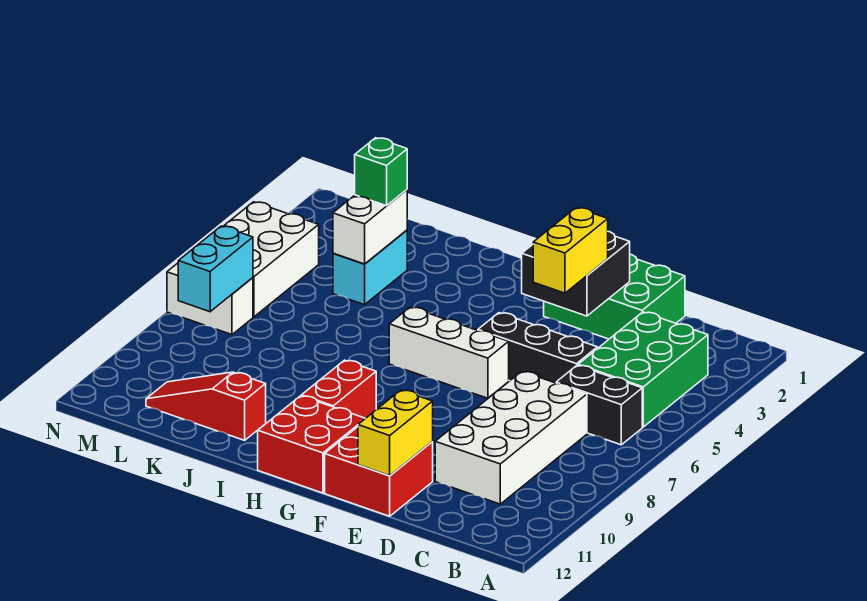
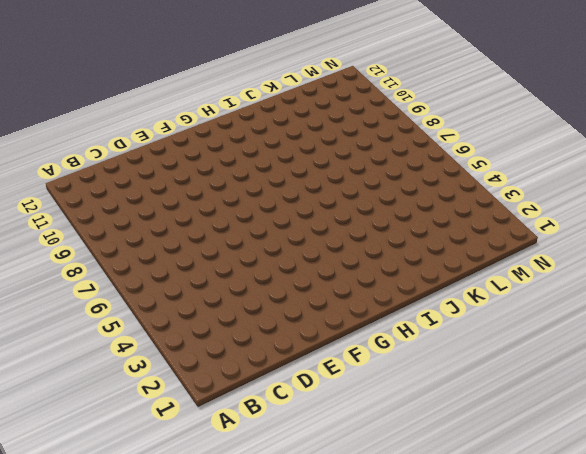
none -> green 2x3 brick [578,312,708,427]
none -> black 1x2 brick [556,365,642,445]
none -> white 2x4 brick [435,372,587,504]

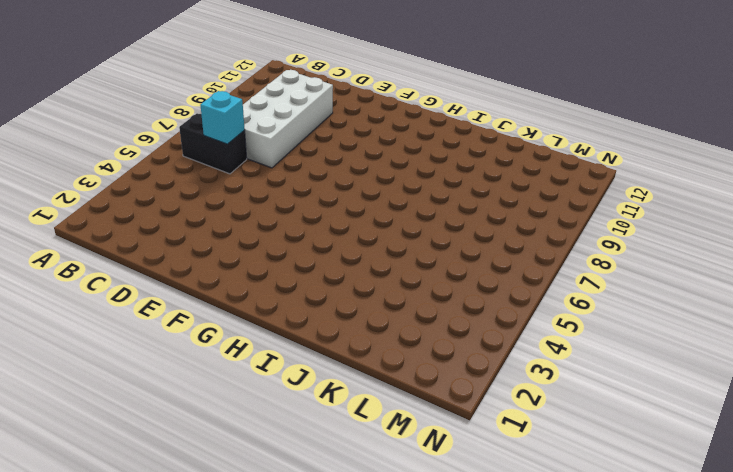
cyan 1x1 brick [200,91,245,144] -> none
none -> green 2x3 brick [578,312,708,427]
none -> green 2x3 brick [544,254,685,339]
none -> black 1x3 brick [478,313,597,383]

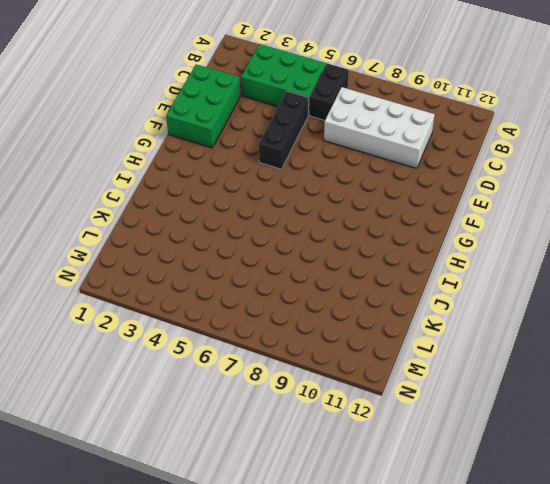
none -> red 2x2 brick [325,427,433,516]
none -> white 1x3 brick [389,307,509,398]
none -> red 2x2 brick [258,396,365,493]

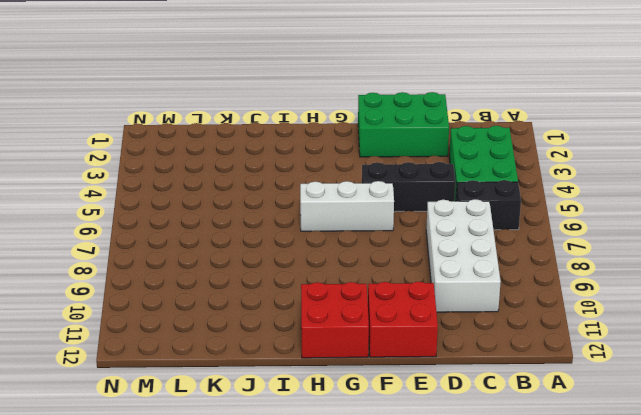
none -> red 1x2 brick [302,360,376,418]
none -> red 1x3 slope [146,372,266,440]
none -> cyan 1x2 brick [333,230,407,305]

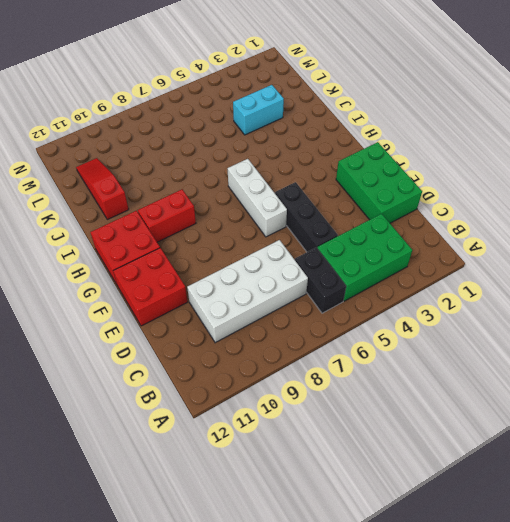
none -> white 2x3 brick [223,202,319,317]
none -> white 1x2 brick [167,263,253,335]
none -> black 2x2 brick [522,232,630,316]

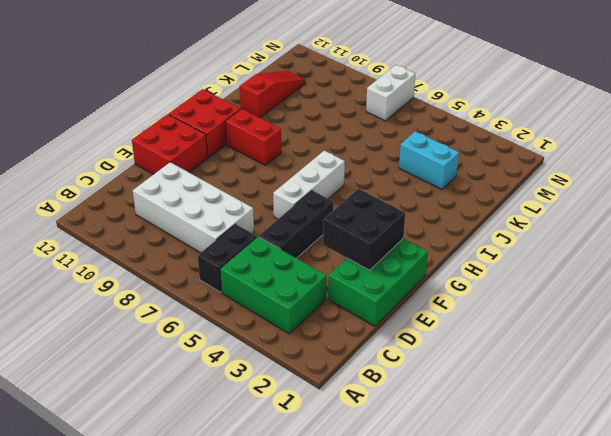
none -> white 2x3 brick [223,202,319,317]
none -> yellow 1x2 brick [358,390,433,476]
none -> white 1x2 brick [333,190,407,264]

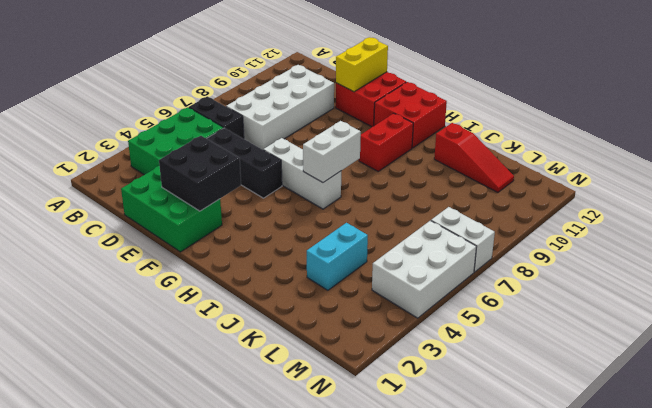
white 1x2 brick [303,121,361,183] -> white 1x2 brick moved to [333,190,407,264]
none -> cyan 1x2 brick [178,226,253,312]
none -> yellow 1x2 brick [533,208,608,293]
none -> green 1x1 brick [355,138,407,206]

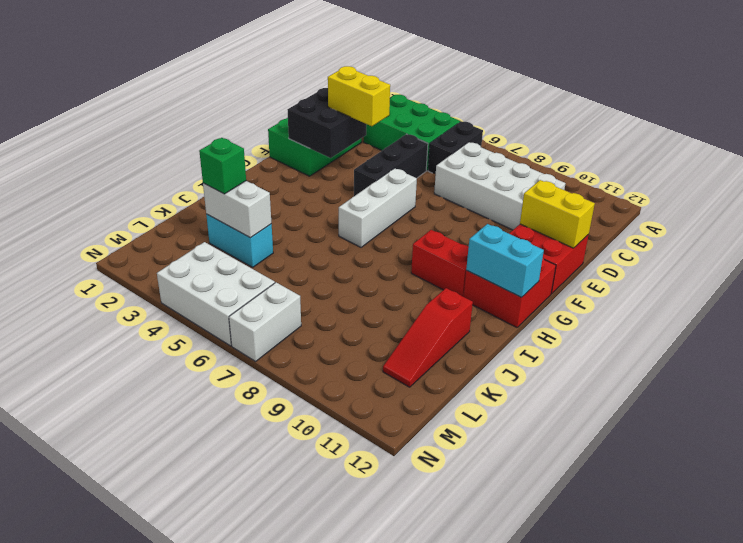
cyan 1x2 brick [466,224,544,297] -> cyan 1x2 brick moved to [178,226,253,312]

